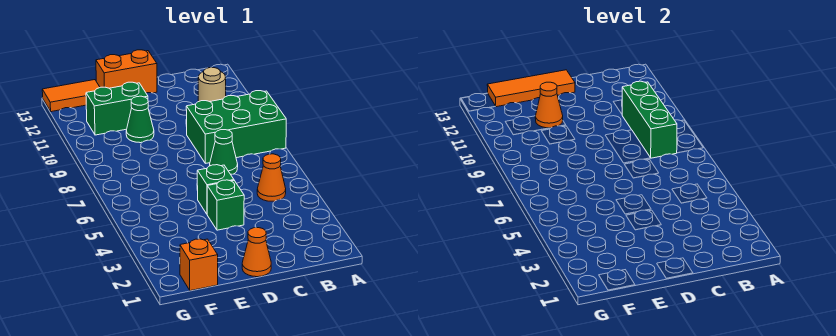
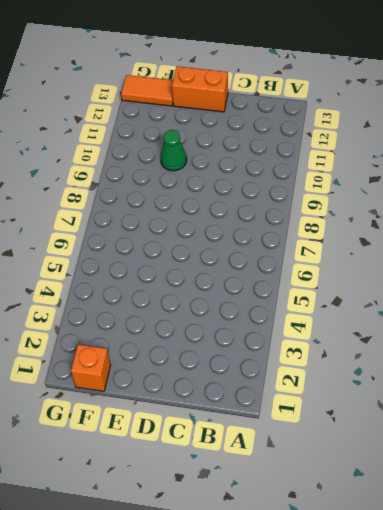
none -> green 2x3 brick [186,91,286,163]
none -> orange 1x1 cone [257,154,286,201]
none -> tan 1x1 round brick [198,67,226,102]

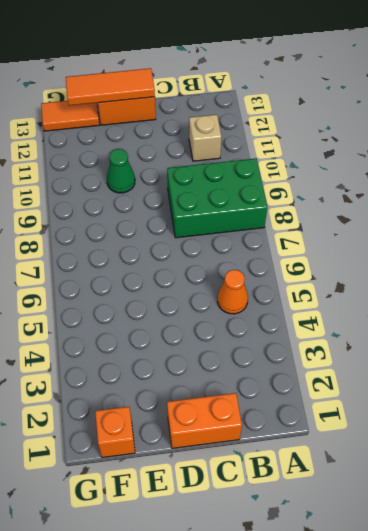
tan 1x1 brick [189,115,221,161] -> tan 1x1 round brick [198,67,226,102]
orange 1x2 brick [167,393,242,448] -> orange 1x1 cone [242,228,271,277]
none -> green 1x1 cone [210,130,238,174]
none -> green 1x1 brick [207,180,244,230]
none -> green 1x1 brick [197,165,234,214]

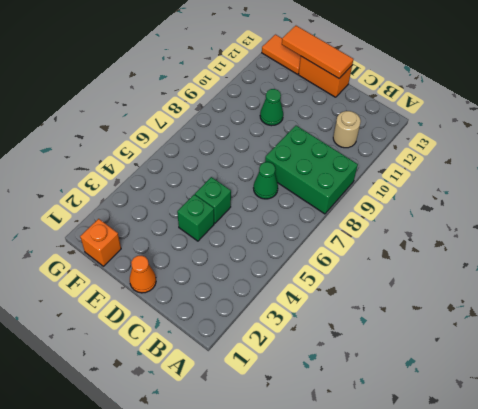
none -> orange 1x1 cone [257,154,286,201]
none -> green 1x2 brick [86,82,148,135]
none -> green 1x3 brick [622,81,677,158]

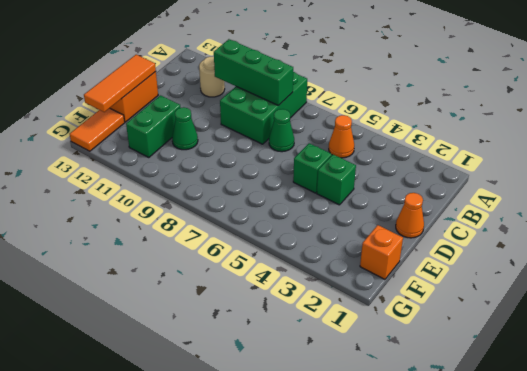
none -> orange 1x1 cone [535,82,563,128]

